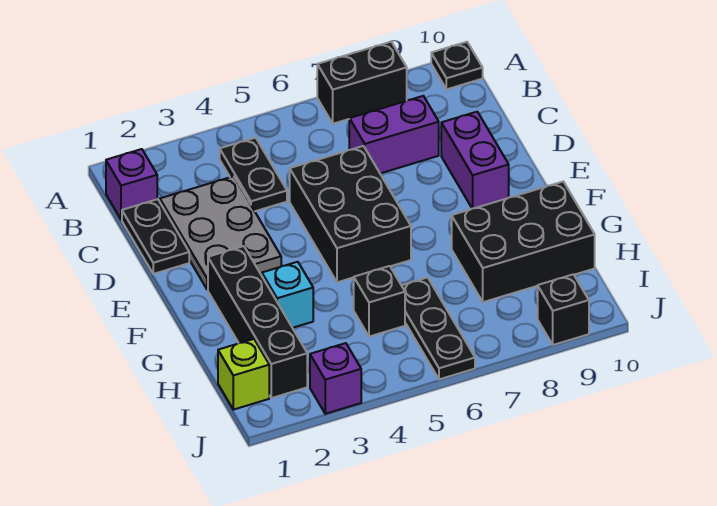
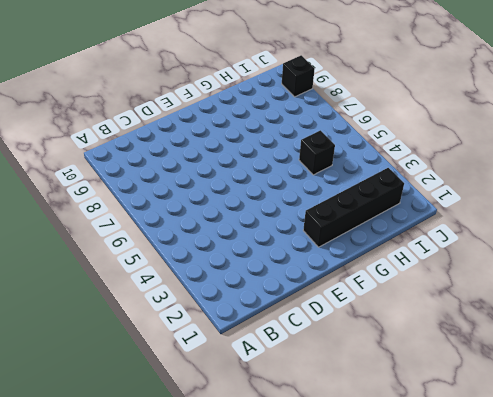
none -> black 1x2 brick [317,42,407,124]
none -> black 1x1 plate [431,42,483,89]
none -> purple 1x1 brick [106,149,157,220]

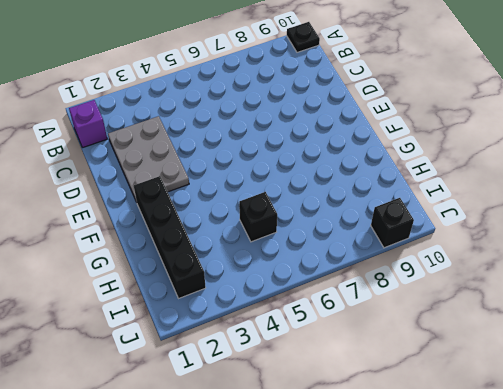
none -> black 1x2 brick [317,42,407,124]
none -> black 1x2 plate [220,138,287,211]
none -> black 1x2 plate [122,199,189,274]

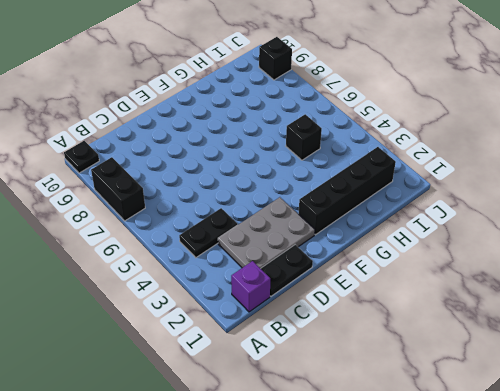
none -> purple 1x2 brick [349,96,439,173]
none -> black 2x3 brick [290,146,411,282]
none -> purple 1x2 brick [441,112,509,208]

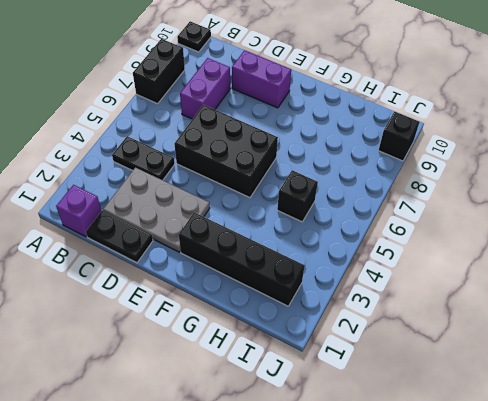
none -> cyan 1x1 brick [262,262,313,328]
none -> black 2x3 brick [452,182,595,302]
none -> black 1x3 plate [402,277,475,379]

